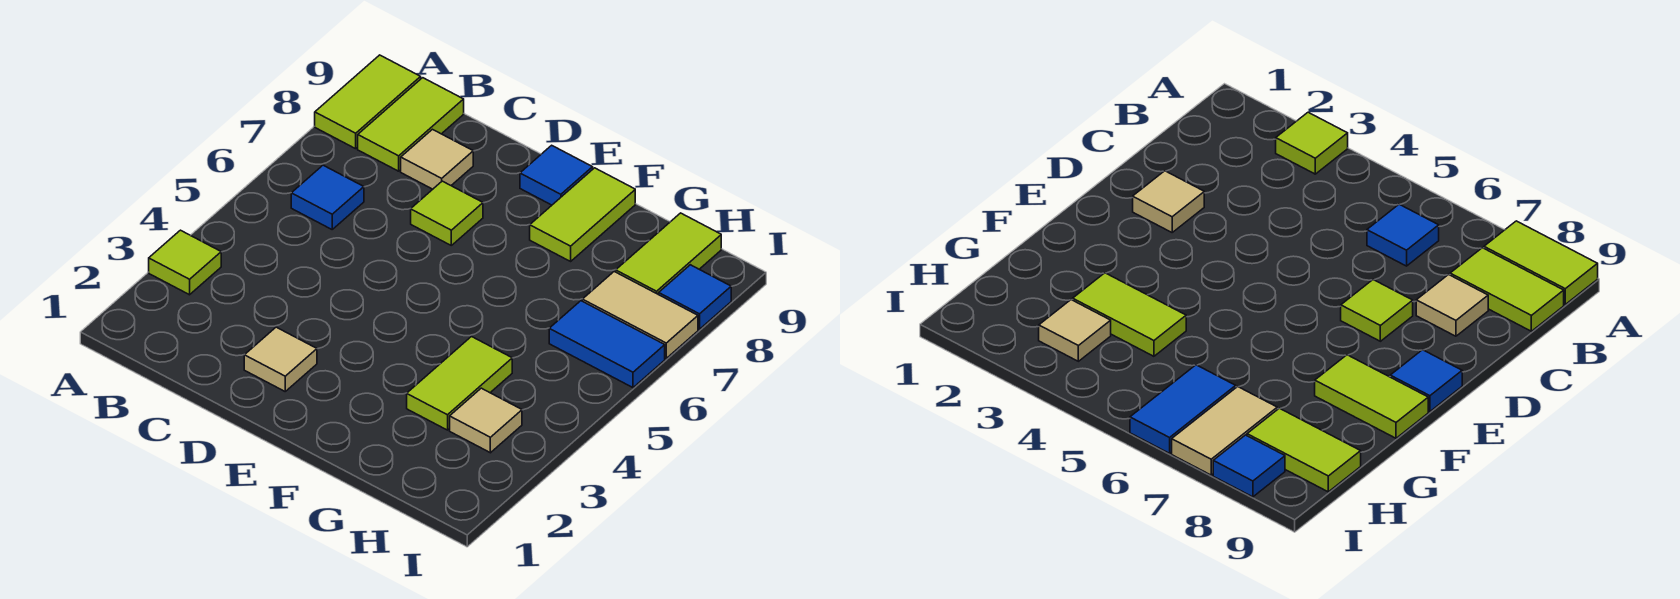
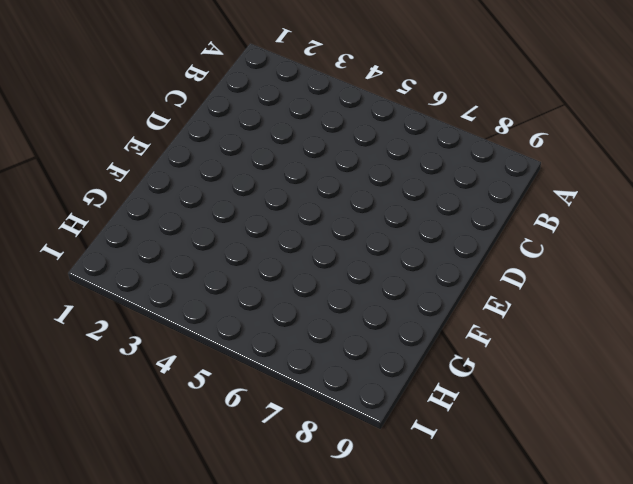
none -> lime 1x1 tile [149,230,221,295]
none -> lime 1x2 tile [315,55,421,149]
none -> blue 1x1 tile [291,165,364,229]

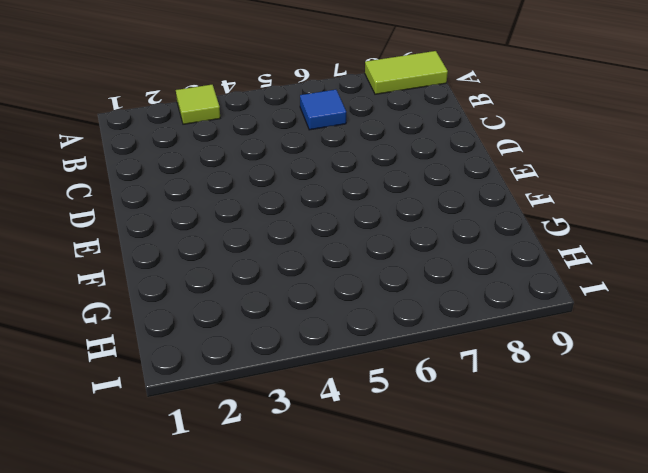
none -> lime 1x2 tile [358,78,464,171]
none -> tan 1x1 tile [401,129,473,189]
none -> tan 1x1 tile [244,327,317,391]

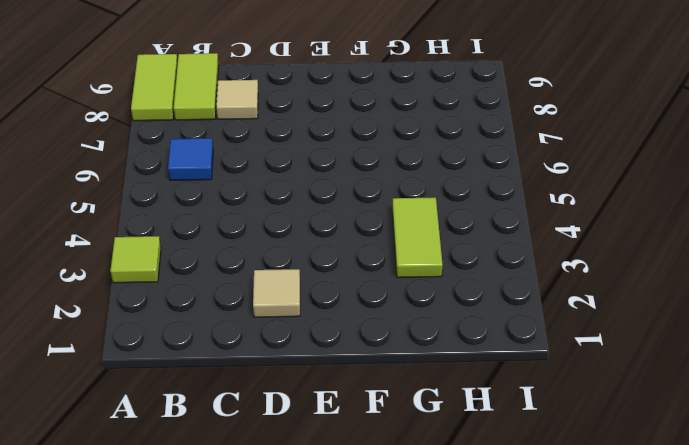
none -> lime 1x1 tile [411,181,483,245]
none -> blue 1x1 tile [520,145,593,205]
none -> lime 1x2 tile [530,168,635,261]

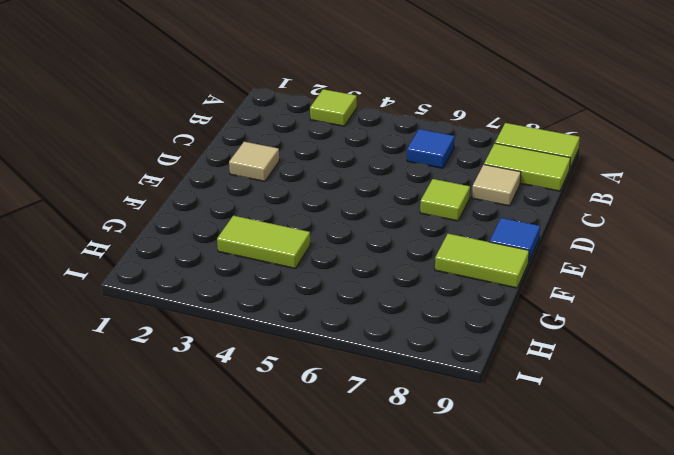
none -> tan 1x1 tile [450,388,522,453]
none -> blue 1x2 tile [549,301,665,388]
none -> tan 1x2 tile [582,272,698,358]

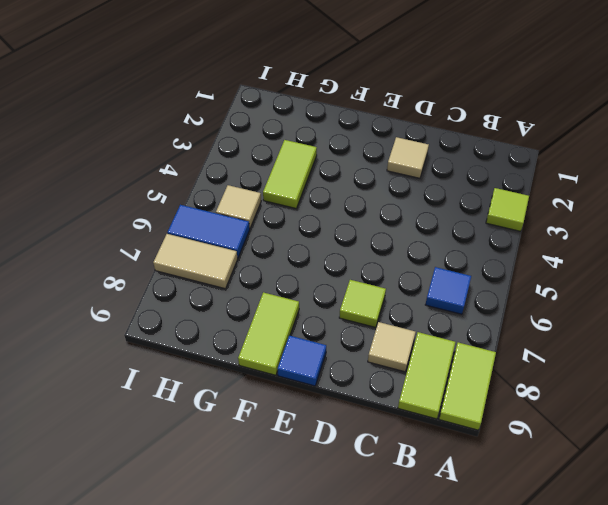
tan 1x1 tile [216,185,261,228] -> tan 1x1 tile moved to [450,388,522,453]
none -> lime 1x2 tile [616,213,721,295]
none -> blue 1x1 tile [659,265,731,329]

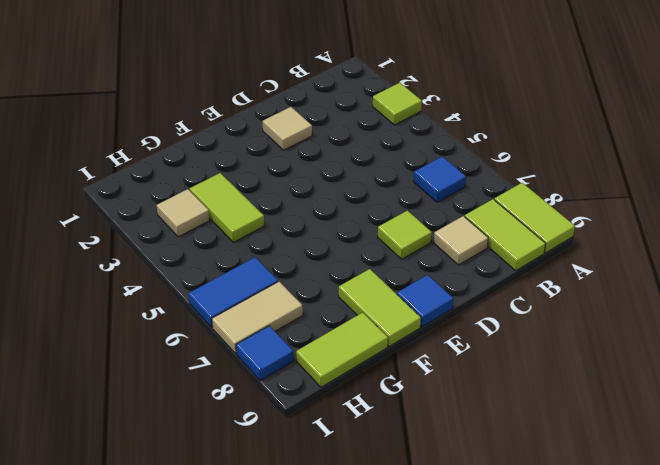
lime 1x2 tile [296,313,388,387] -> lime 1x2 tile turned to [616,213,721,295]

